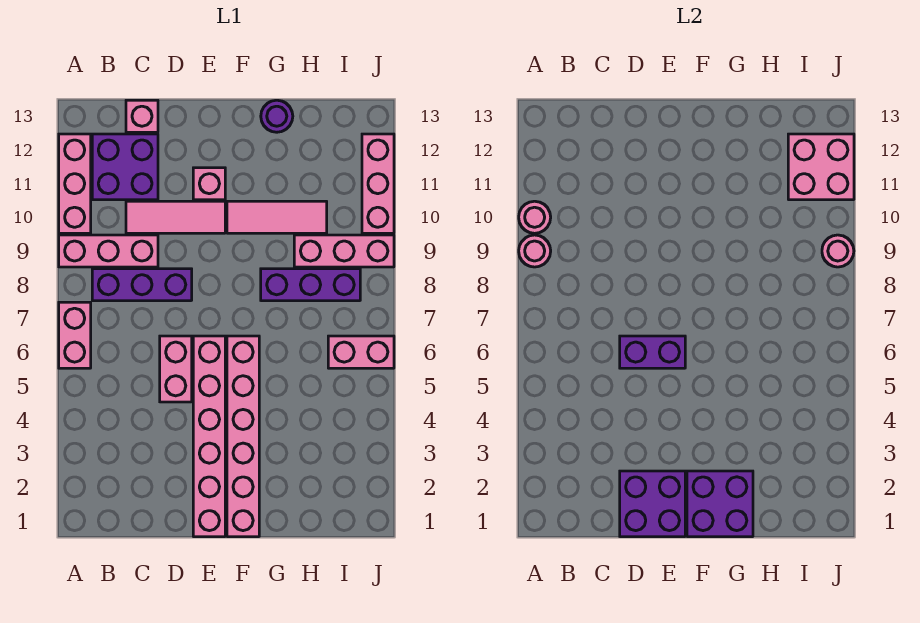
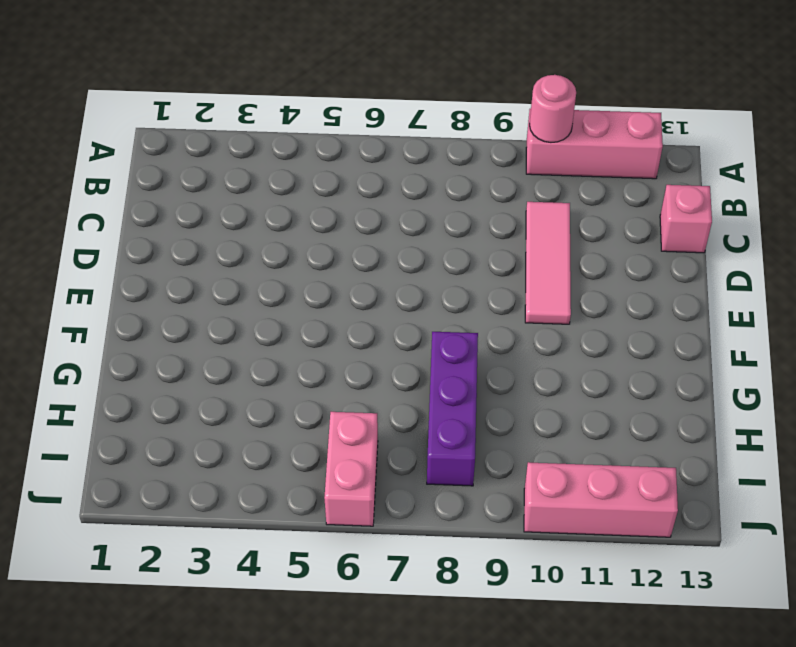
none -> pink 1x2 brick [59,302,91,368]
none -> pink 1x3 brick [59,235,158,267]
none -> purple 1x3 brick [92,269,192,301]

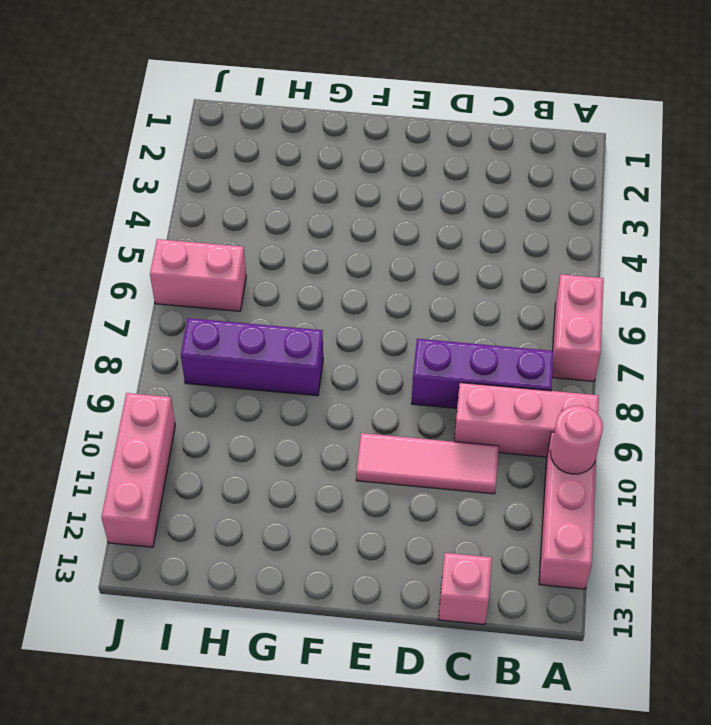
none -> purple 2x2 brick [92,134,158,200]
none -> pink 1x2 brick [160,336,192,402]
none -> pink 1x6 brick [193,336,225,537]

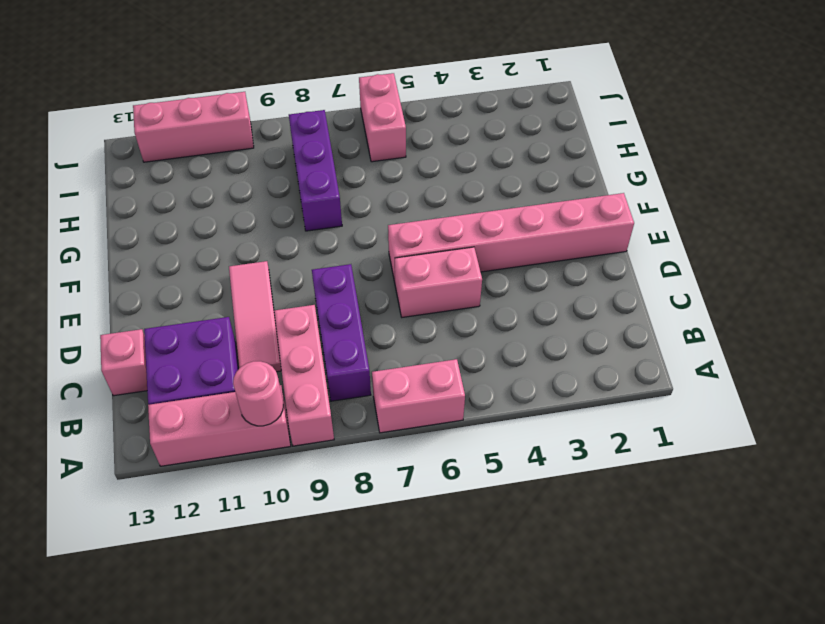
none -> pink 1x1 brick [193,168,225,200]
none -> pink 1x6 brick [227,336,259,537]
none -> pink 1x3 tile [227,201,327,233]

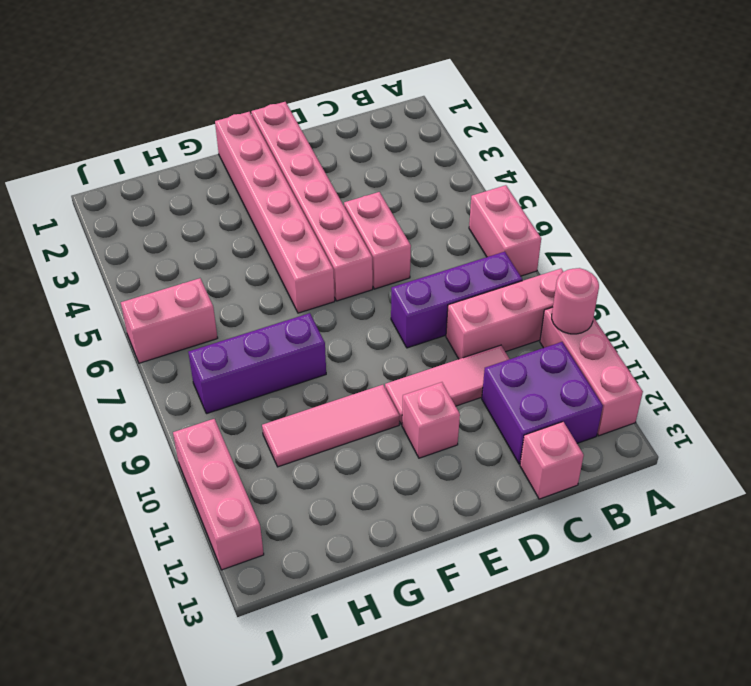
none -> purple 1x1 round brick [261,100,293,132]
none -> pink 1x3 brick [294,235,394,267]
none -> pink 1x1 round brick [519,235,551,267]

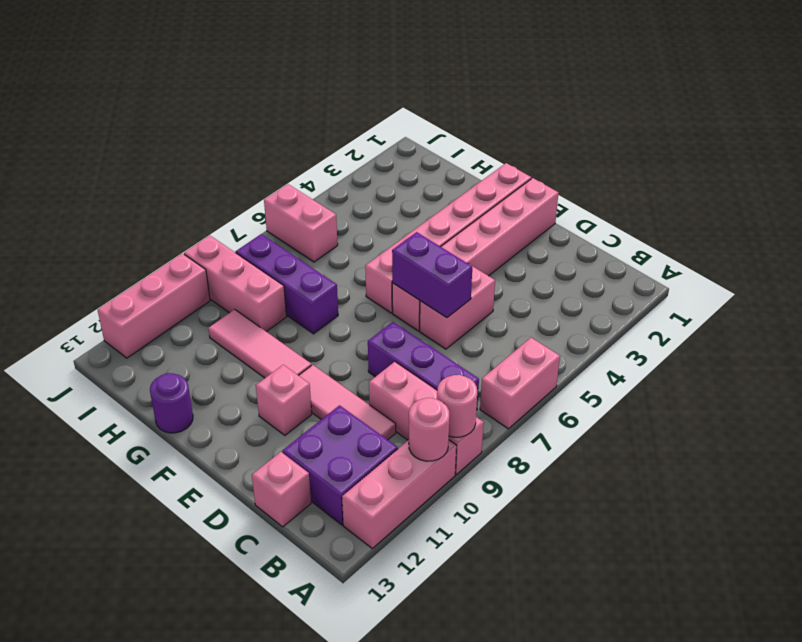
none -> purple 2x2 brick [620,471,685,537]
none -> purple 2x2 brick [687,471,753,537]
none -> pink 2x2 brick [788,134,854,200]

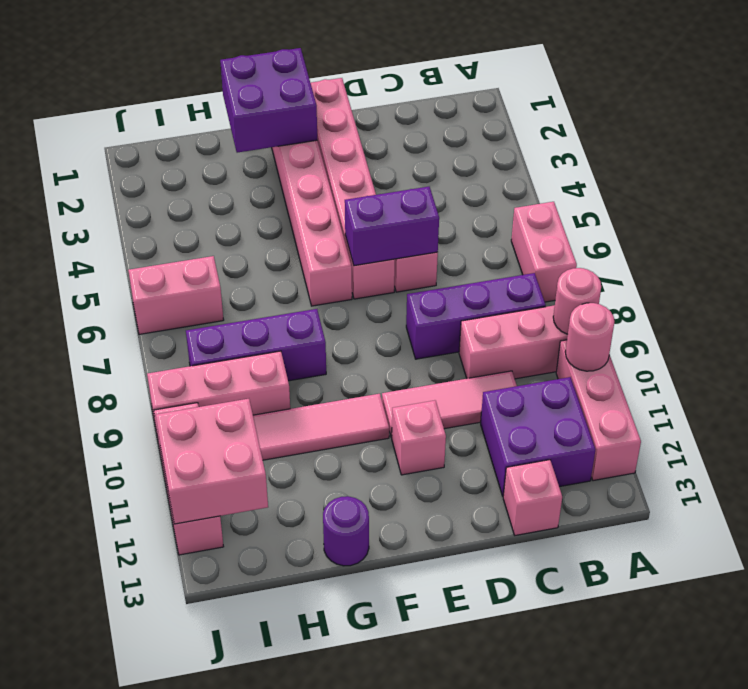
none -> purple 2x2 brick [620,471,685,537]
none -> pink 1x1 round brick [822,235,854,267]

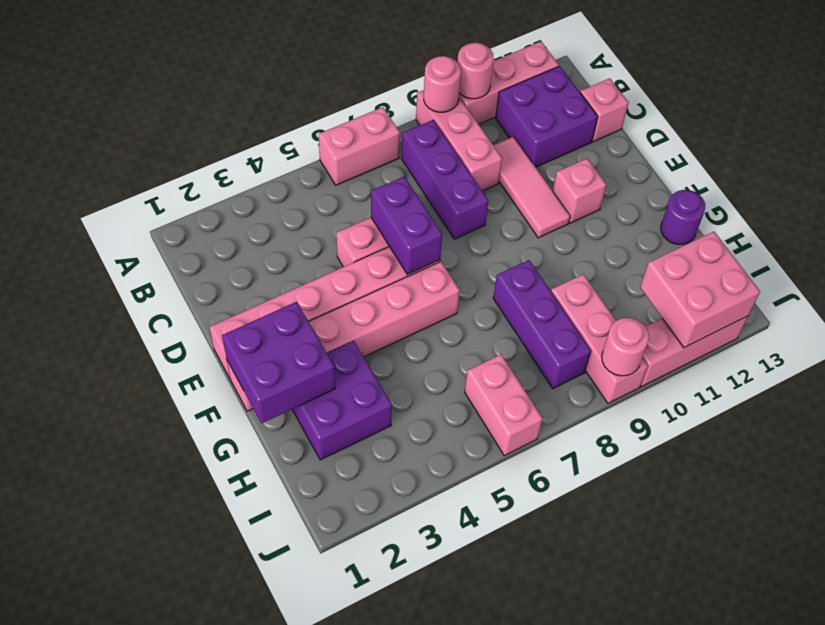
purple 2x2 brick [292,341,392,460] -> purple 2x2 brick moved to [620,471,685,537]
none -> pink 1x3 tile [227,201,327,233]

